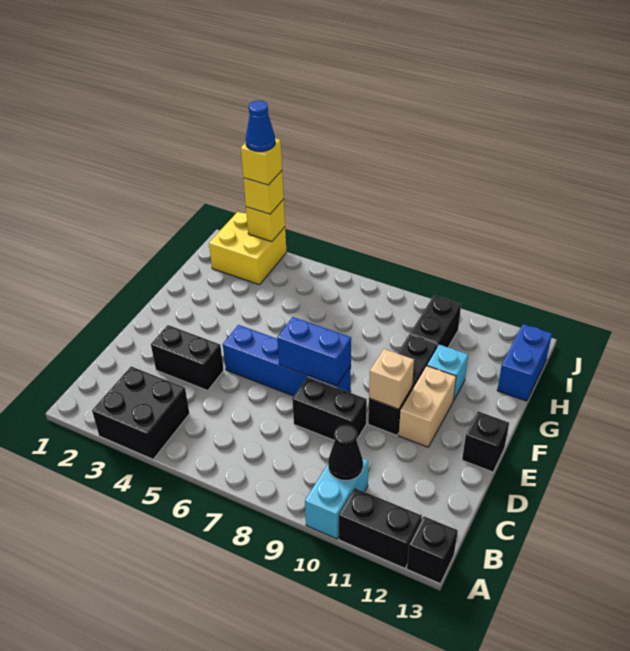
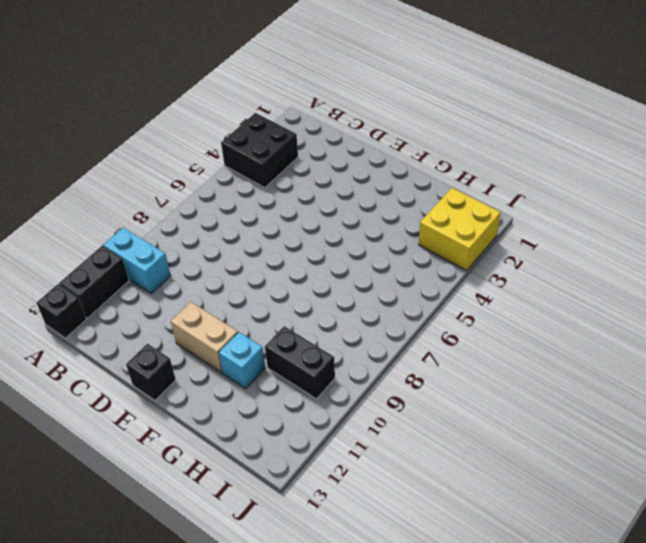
none -> black 1x2 brick [151,325,224,390]
none -> black 1x2 brick [292,377,367,441]
none -> blue 1x4 brick [223,325,351,396]

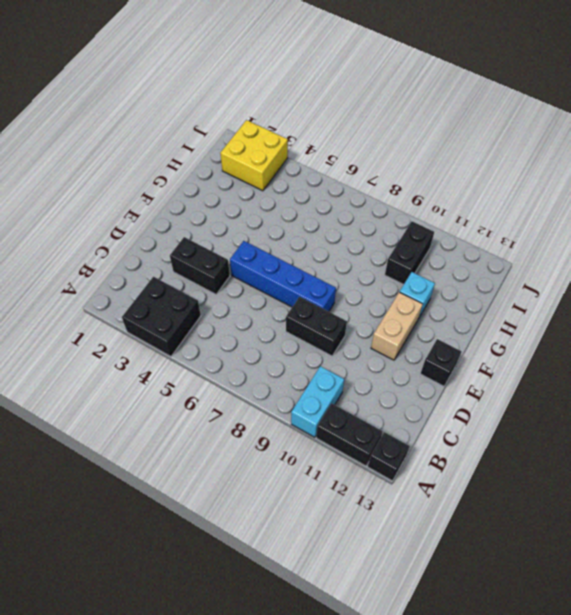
none -> black 1x3 brick [368,334,438,435]
none -> blue 1x2 brick [497,324,552,401]
none -> black 1x1 cone [328,425,363,480]

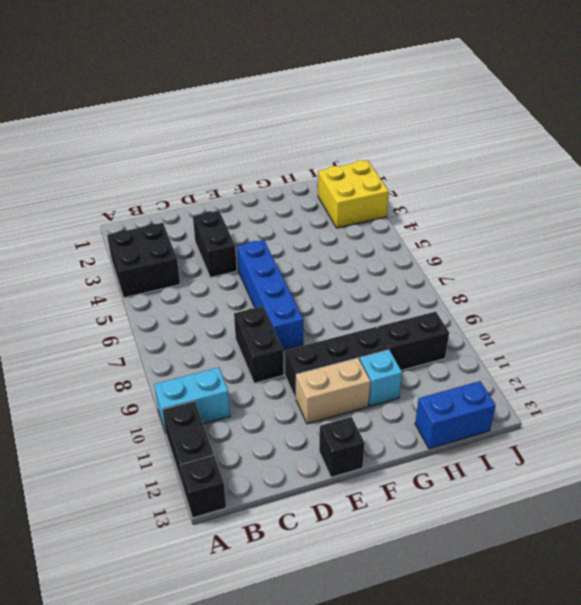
none -> black 1x1 cone [328,425,363,480]
none -> blue 1x2 brick [277,317,351,386]
none -> tan 1x1 brick [369,349,414,409]

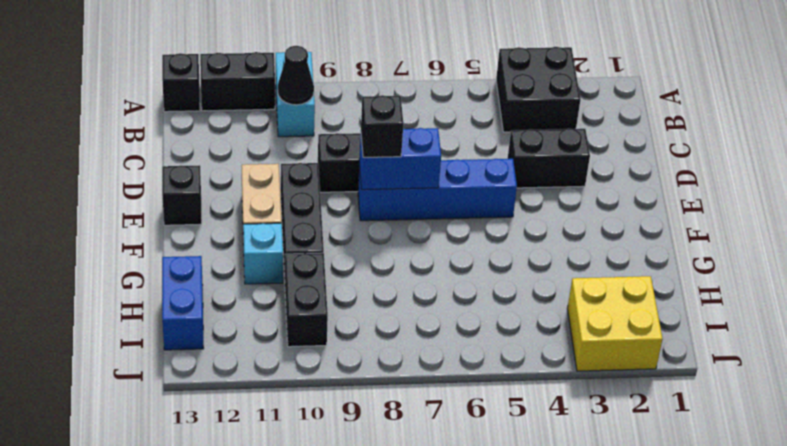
black 1x1 brick [361,95,403,157] -> none
none -> tan 1x1 brick [369,349,414,409]
none -> yellow 1x1 brick [246,199,285,242]
none -> yellow 1x1 brick [243,171,284,214]

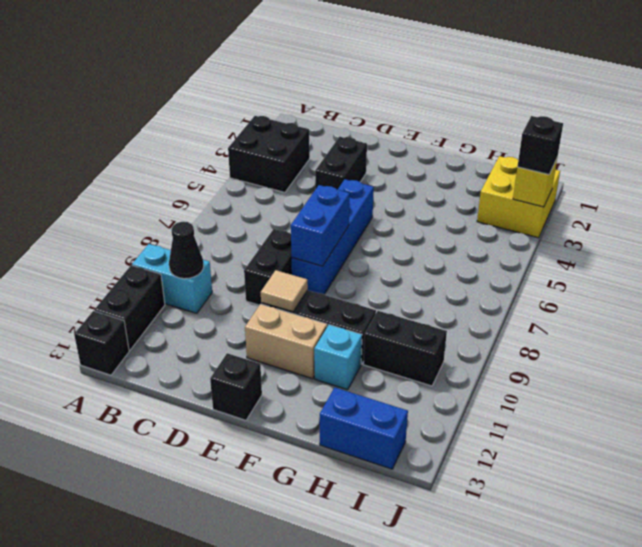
tan 1x1 tile [261,270,308,312] -> tan 1x1 brick [369,349,414,409]
black 1x1 brick [518,116,563,175] -> yellow 1x1 brick [243,171,284,214]
none -> yellow 1x1 brick [241,138,282,185]
none -> blue 1x1 cone [246,101,275,152]

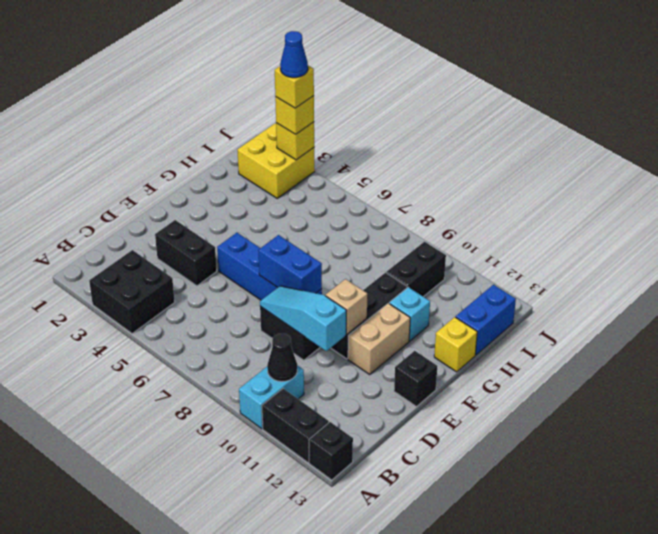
cyan 1x3 slope [260,286,347,351] -> none
yellow 1x1 brick [434,317,477,372] -> none

